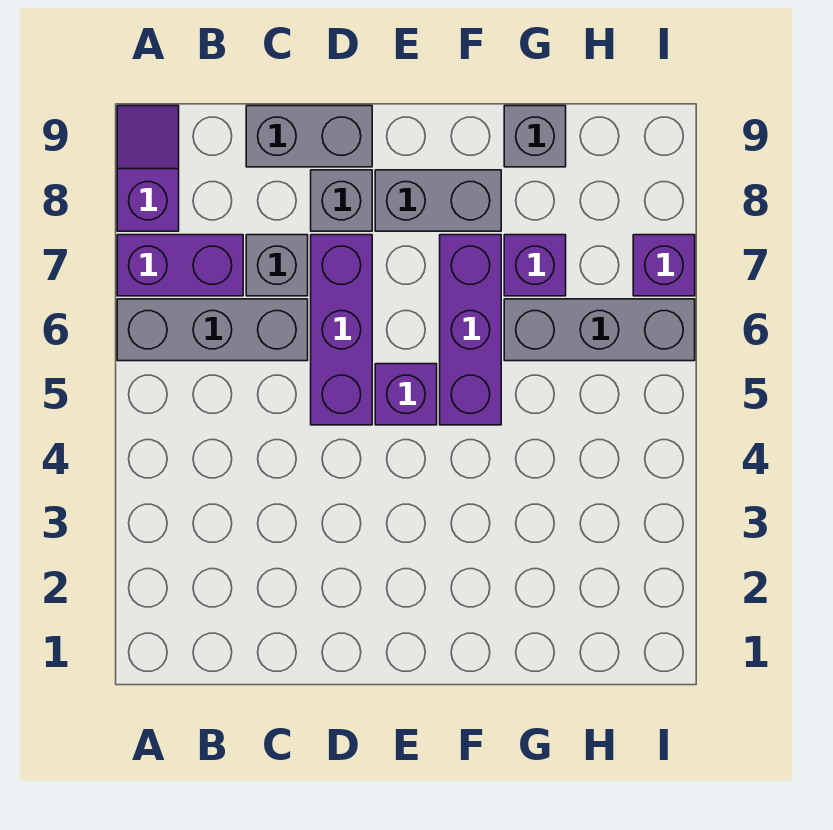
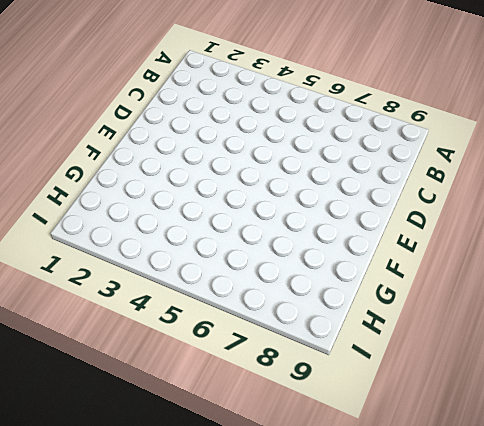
none -> grey 1x3 brick [117,299,308,361]
none -> purple 1x2 brick [117,235,243,296]
none -> purple 1x2 slope [117,106,179,231]

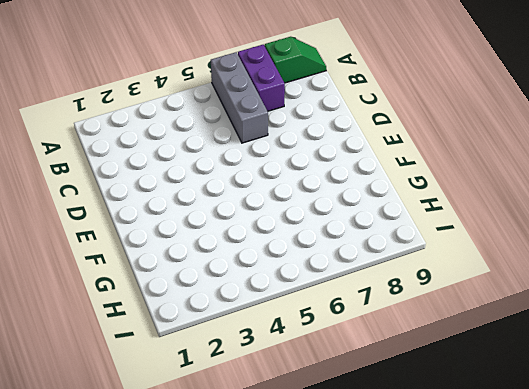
green 1x2 slope [265,37,326,83] -> purple 1x2 slope [117,106,179,231]
none -> grey 1x1 brick [246,235,308,296]
none -> grey 1x2 brick [246,106,372,167]
none -> purple 1x3 brick [311,235,372,425]

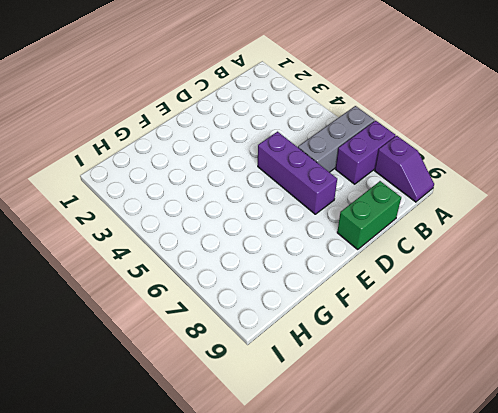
green 1x2 brick [337,181,401,250] -> grey 1x2 brick [246,106,372,167]
none -> grey 1x1 brick [246,235,308,296]
none -> grey 1x1 brick [311,170,372,231]
none -> purple 1x1 brick [375,364,437,425]

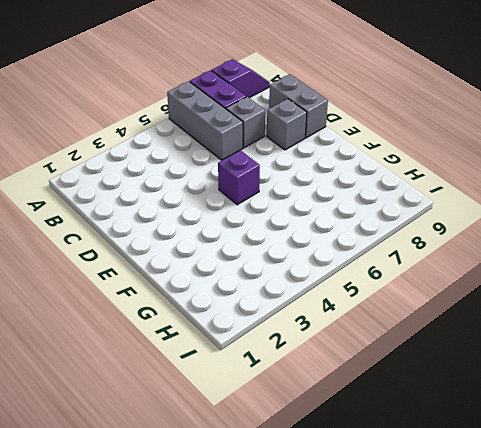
none -> purple 1x3 brick [311,235,372,425]
none -> grey 1x2 brick [375,170,501,231]
none -> purple 1x3 brick [440,235,501,425]

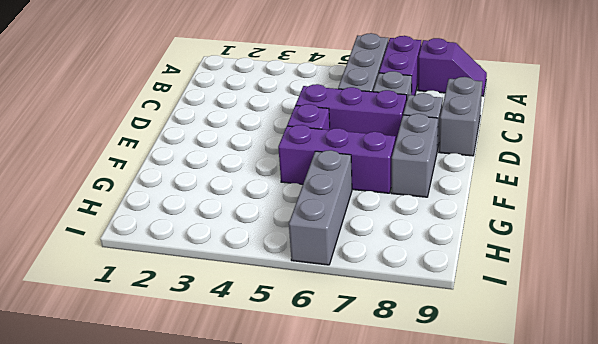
none -> purple 1x1 brick [504,235,566,296]
none -> grey 1x1 brick [504,106,566,167]
none -> purple 1x1 brick [633,235,695,296]

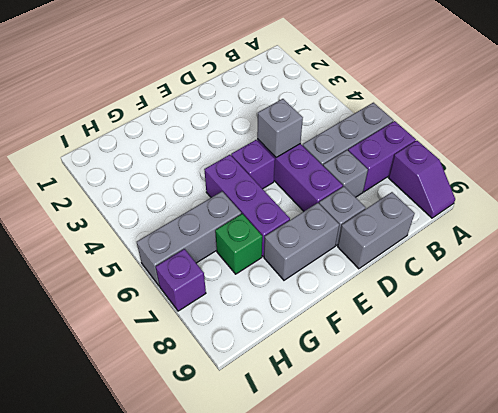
grey 1x1 brick [257,99,303,157] -> grey 1x1 brick moved to [504,106,566,167]
green 1x1 brick [215,214,262,274] -> purple 1x1 brick [504,235,566,296]

